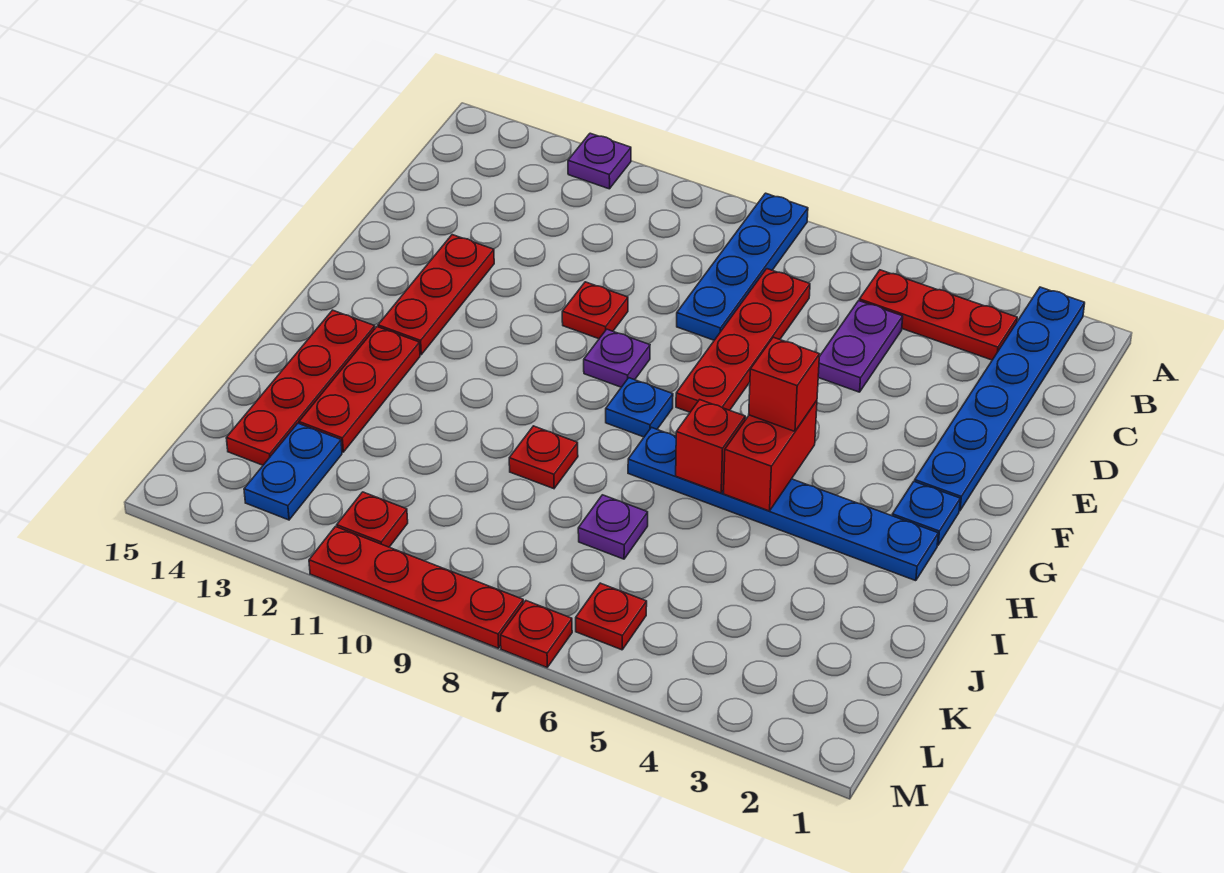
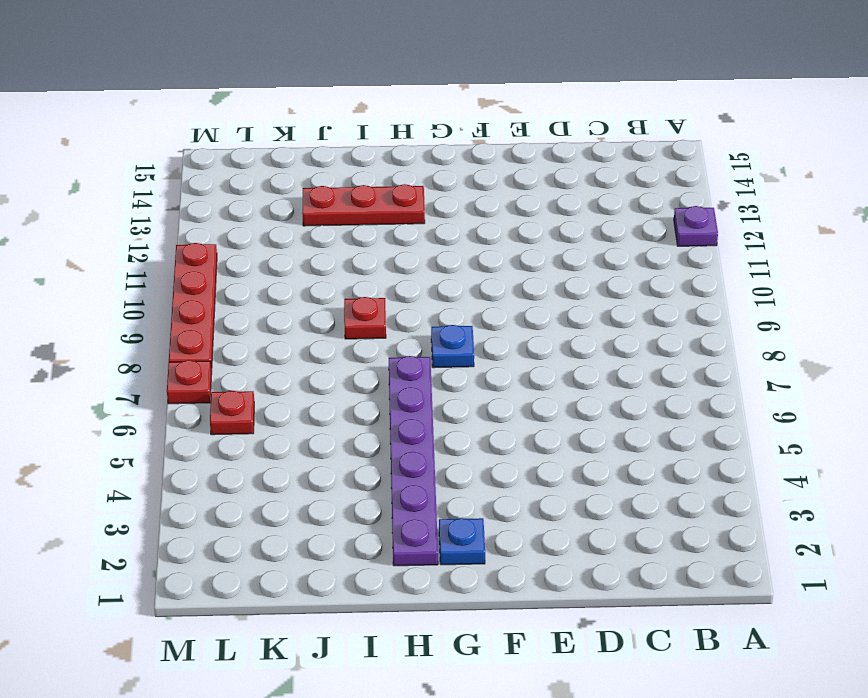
purple 1x6 plate [389,356,438,566] -> blue 1x6 plate [628,427,938,581]
none -> blue 1x6 plate [915,287,1085,511]
none -> blue 1x4 plate [677,193,808,340]
none -> red 1x3 plate [859,270,1017,360]

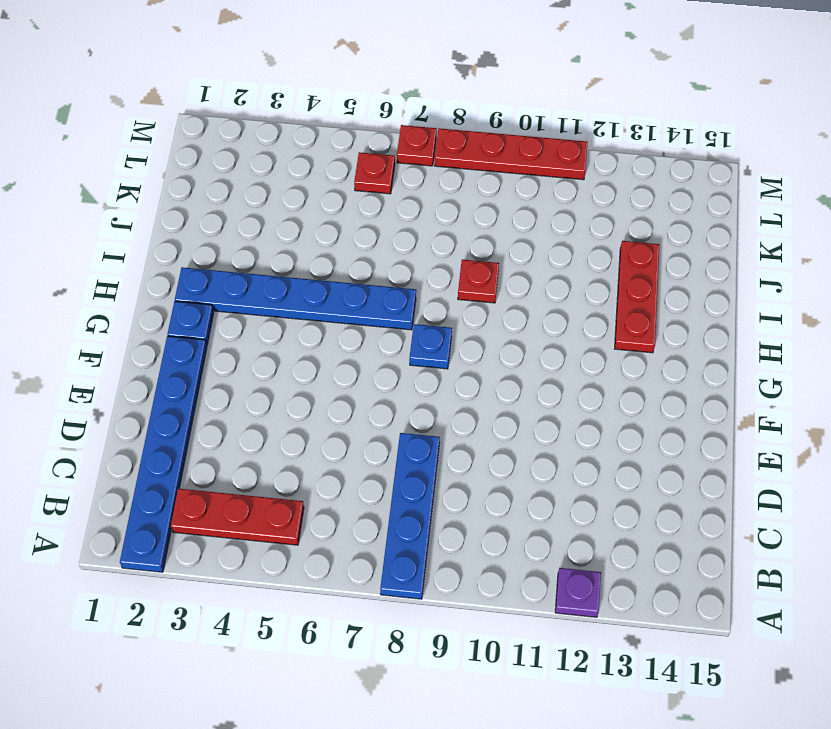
none -> purple 1x2 plate [818,301,903,392]
none -> red 1x4 plate [676,269,810,412]
none -> red 1x1 plate [562,282,628,339]

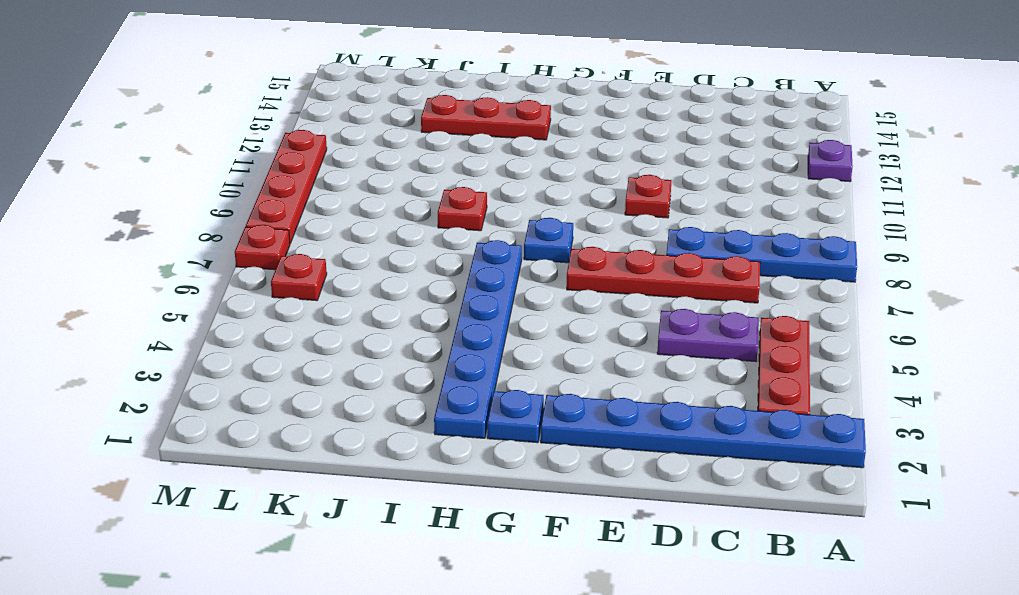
none -> red 1x3 plate [378,235,494,355]
none -> purple 1x1 plate [584,329,650,387]
none -> red 1x4 plate [226,310,375,465]

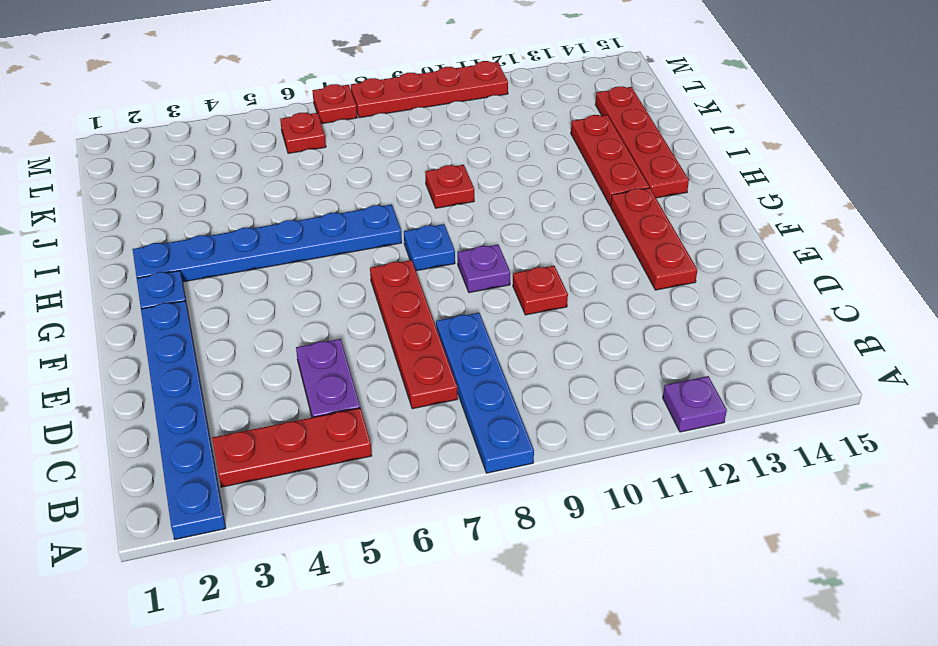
none -> purple 1x1 plate [578,495,648,559]
none -> blue 1x2 plate [244,423,342,520]
none -> red 1x1 plate [337,492,408,547]

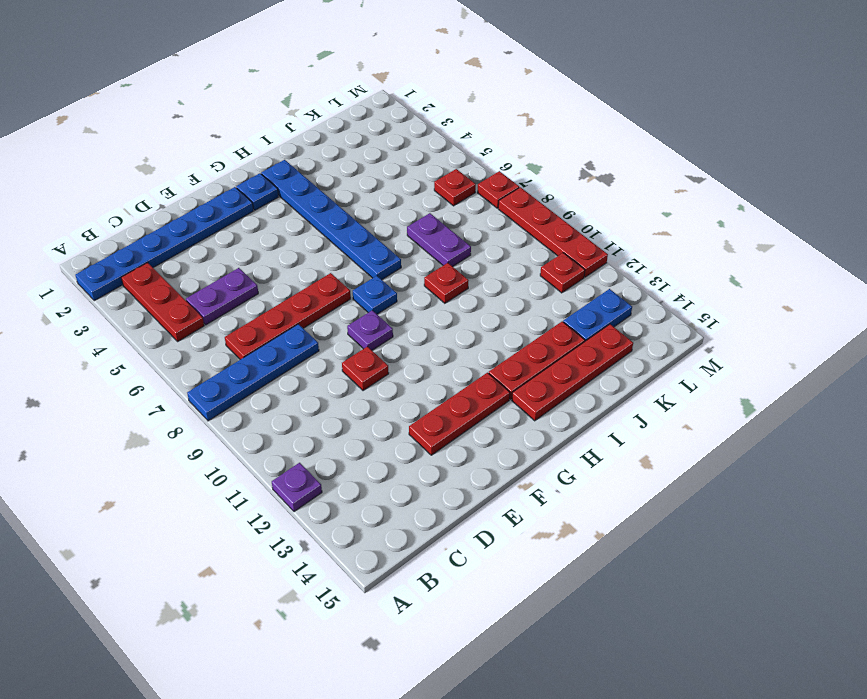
purple 1x2 plate [407,213,471,267] -> purple 1x1 plate [578,495,648,559]
none -> red 1x2 brick [724,401,817,511]
none -> red 1x1 brick [676,400,745,493]
none -> red 1x1 brick [749,337,820,431]

